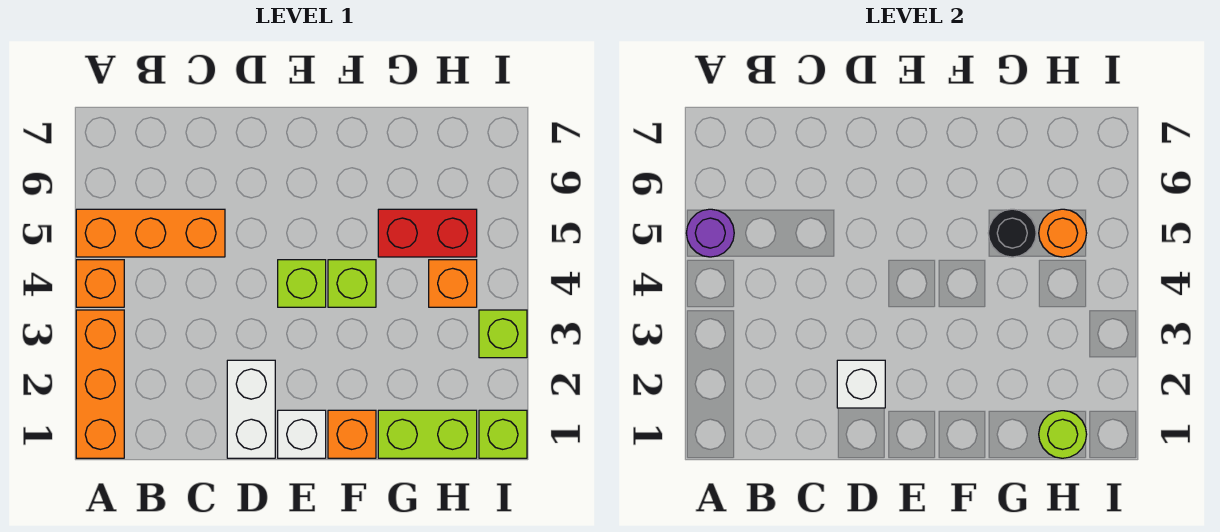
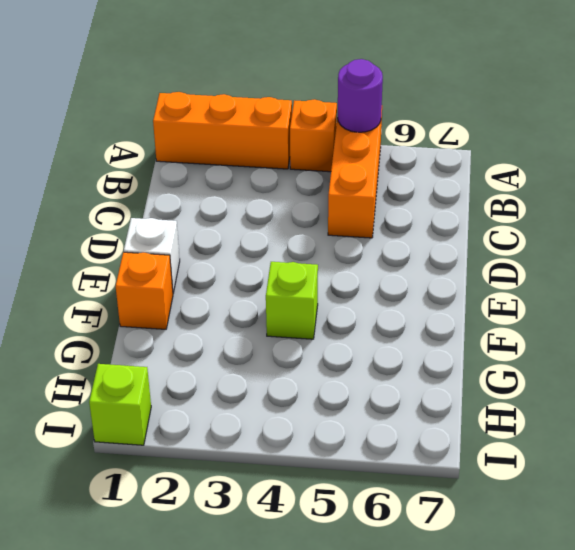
none -> white 1x2 brick [227,360,275,458]
none -> lime 1x1 brick [278,260,326,307]
none -> lime 1x2 brick [378,410,477,458]

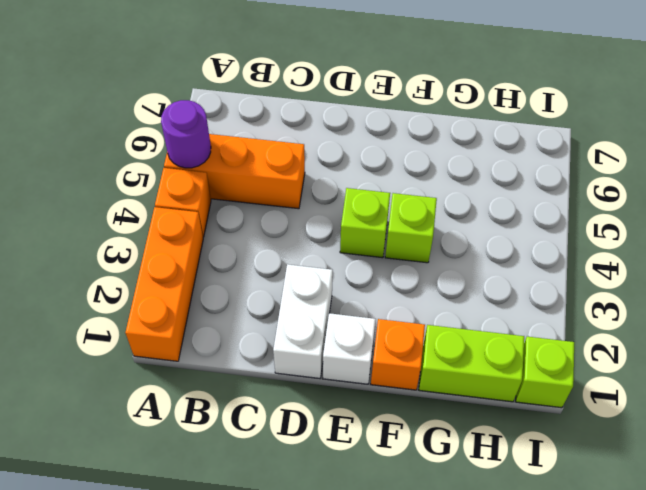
none -> red 1x2 brick [378,209,477,257]
none -> orange 1x1 brick [429,260,477,307]
none -> lime 1x1 brick [479,310,527,358]

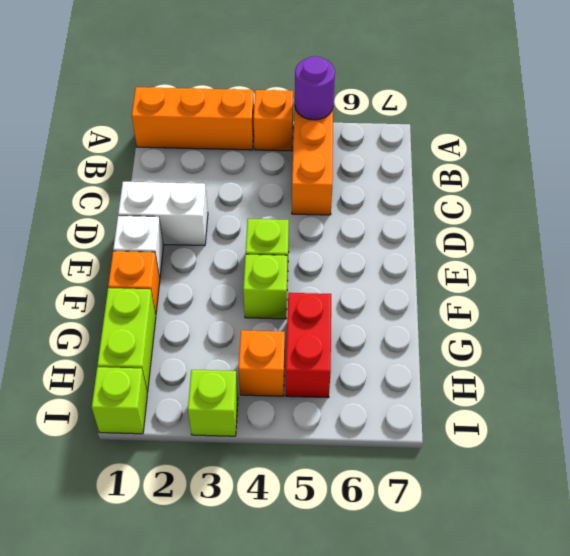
none -> white 1x1 brick [837,360,885,408]
none -> black 1x1 round brick [988,209,1036,257]
none -> lime 1x1 round brick [1039,411,1087,458]

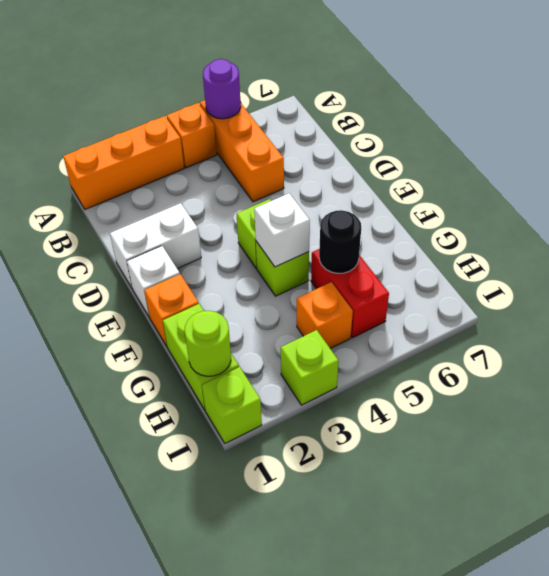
white 1x1 brick [254,193,310,267] -> white 1x1 brick moved to [837,360,885,408]
none -> orange 1x1 round brick [1039,209,1087,257]

